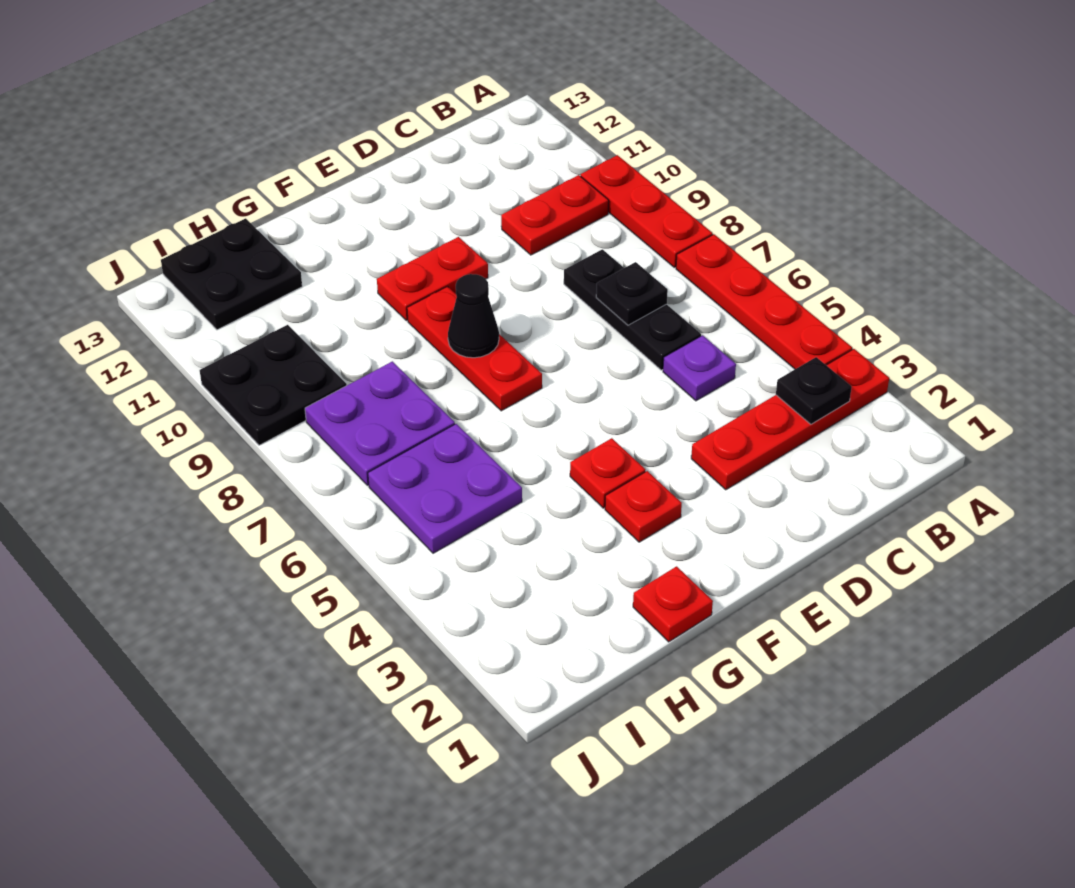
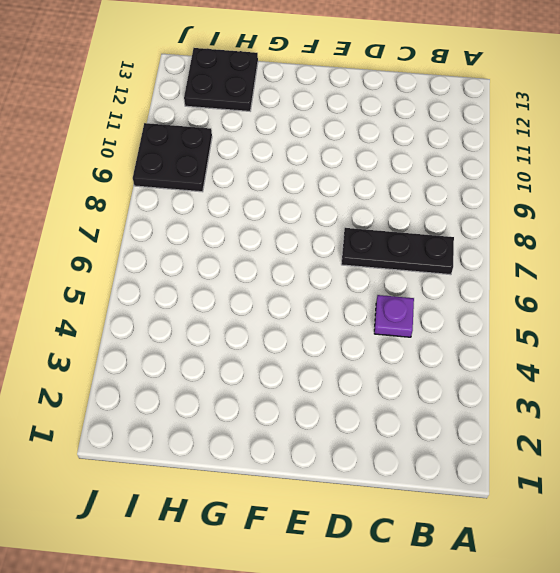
black 1x3 plate [341,228,454,275] -> black 1x3 plate turned to [564,249,701,370]
none -> red 1x4 plate [691,349,889,490]
none -> red 1x4 plate [676,234,852,369]
none -> red 1x3 plate [581,155,712,267]

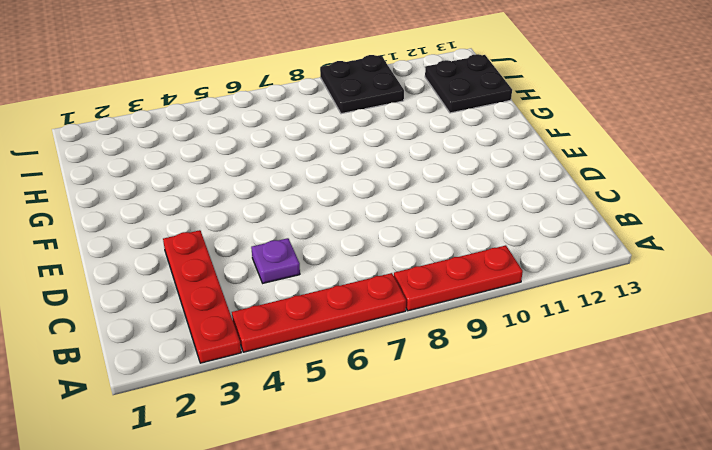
none -> red 1x2 plate [501,175,609,255]
none -> black 1x3 plate [564,249,701,370]
none -> red 1x2 plate [377,237,488,321]

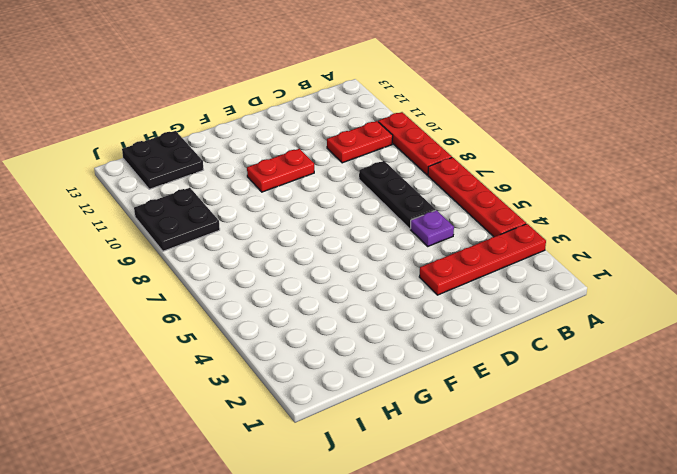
none -> red 1x1 plate [605,471,682,542]
none -> red 1x1 plate [570,438,646,508]
none -> red 1x3 plate [407,287,542,411]

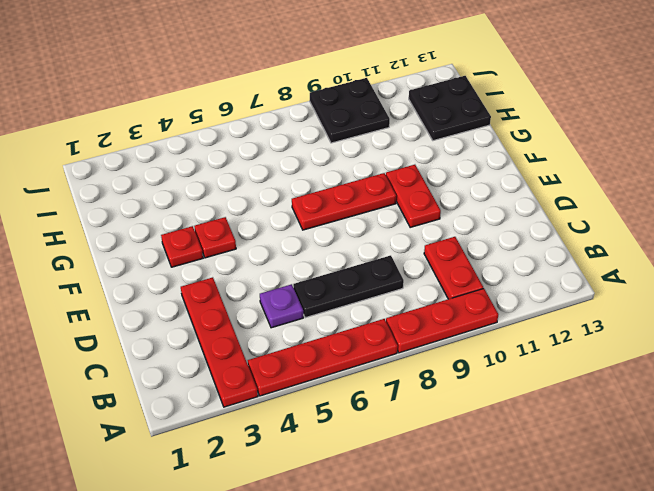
none -> red 1x1 plate [633,566,713,642]
none -> purple 2x2 plate [368,424,522,553]
none -> purple 2x2 plate [305,361,455,485]

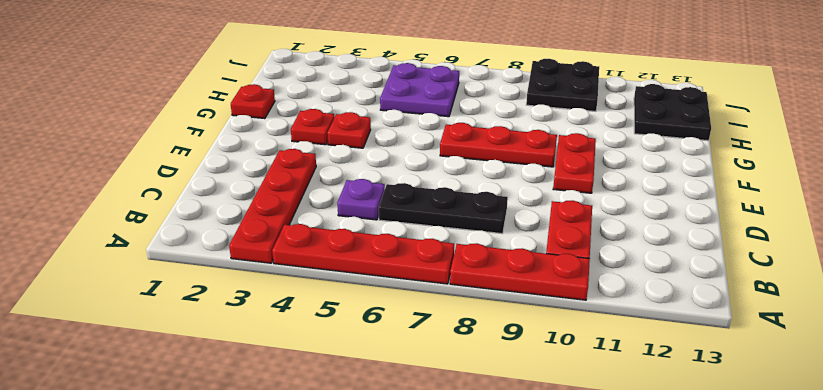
none -> purple 2x2 plate [305,361,455,485]
none -> black 1x1 plate [776,357,852,424]
none -> black 1x1 plate [596,262,668,325]

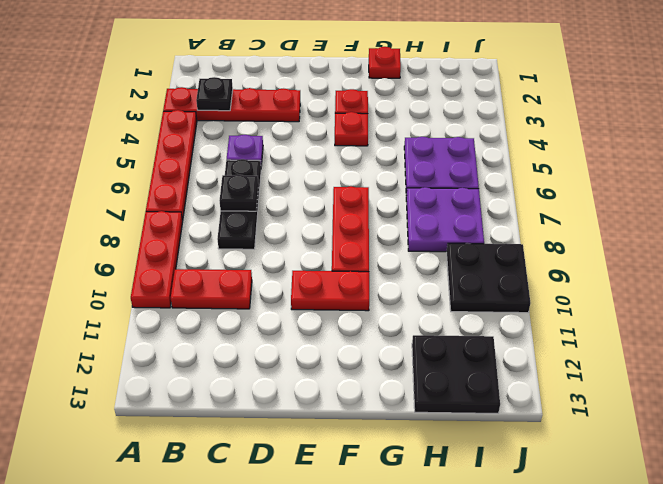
none -> black 1x1 cone [448,274,499,358]

